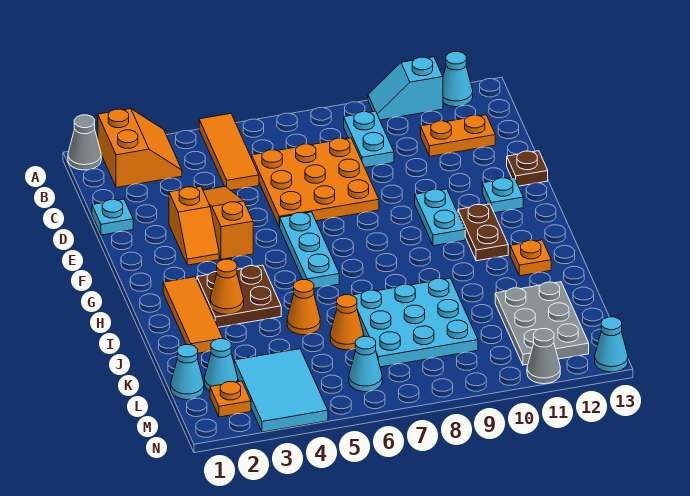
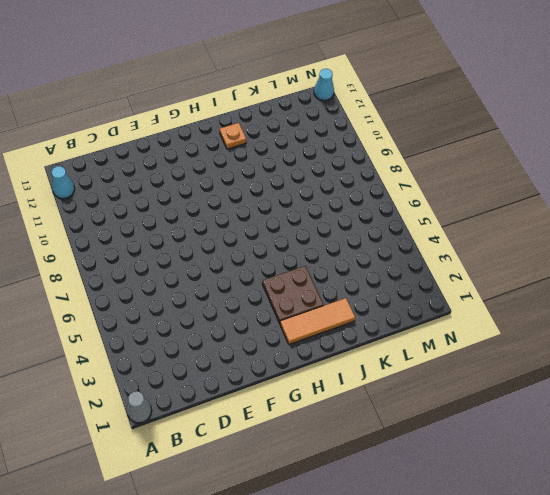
none -> orange 2x2 slope [98,109,182,188]
none -> orange 1x3 tile [199,114,259,190]
none -> cyan 1x2 slope [368,57,443,120]
none -> cyan 1x2 plate [344,111,394,167]

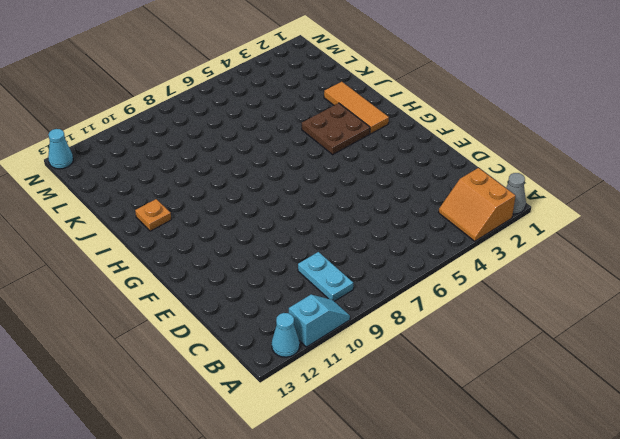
none -> orange 1x3 tile [199,114,259,190]
none -> orange 3x3 plate [252,138,379,227]
none -> orange 1x2 plate [421,115,495,156]
none -> cyan 1x1 plate [92,199,133,235]

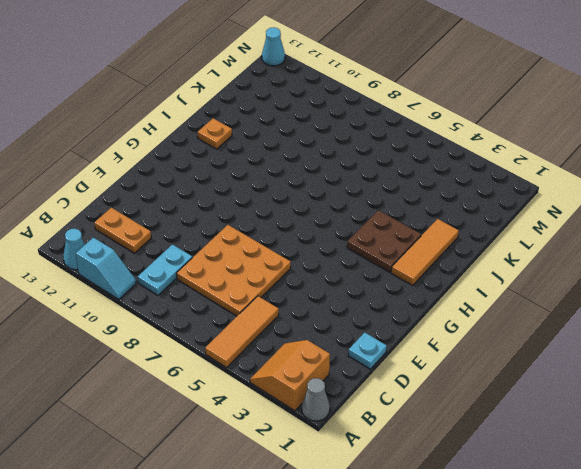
none -> orange 1x3 slope [203,186,253,259]
none -> orange 1x2 slope [169,186,219,265]
none -> brown 1x1 plate [507,151,548,186]
none -> cyan 1x3 plate [280,212,339,288]

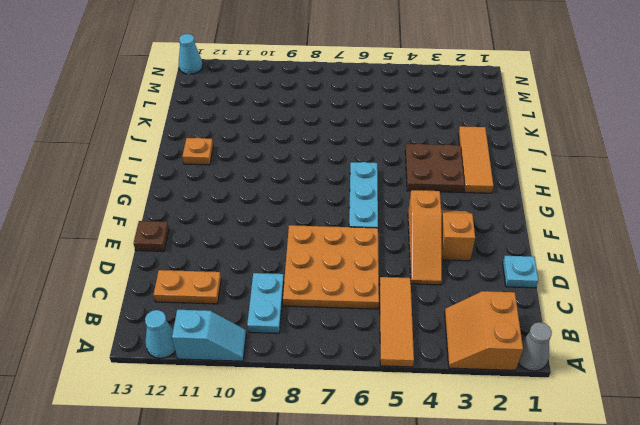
none -> cyan 1x2 plate [415,189,465,246]
none -> cyan 1x1 plate [482,177,523,213]
none -> brown 1x2 plate [458,204,508,261]
none -> orange 1x1 cone [287,280,320,335]

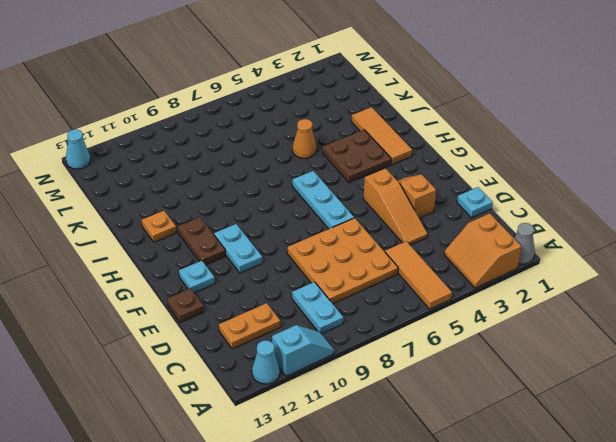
none -> cyan 3x3 plate [352,278,478,367]
none -> orange 1x1 cone [330,295,364,350]
none -> grey 2x3 plate [495,282,589,365]
none -> cyan 1x1 cone [171,345,204,400]

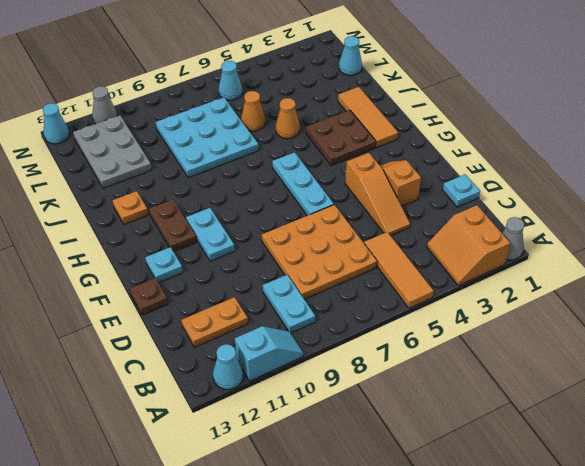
none -> cyan 1x1 cone [204,339,238,391]
none -> cyan 2x3 tile [234,349,328,432]
none -> orange 1x1 plate [210,381,251,417]
none -> orange 1x1 cone [210,259,244,314]

